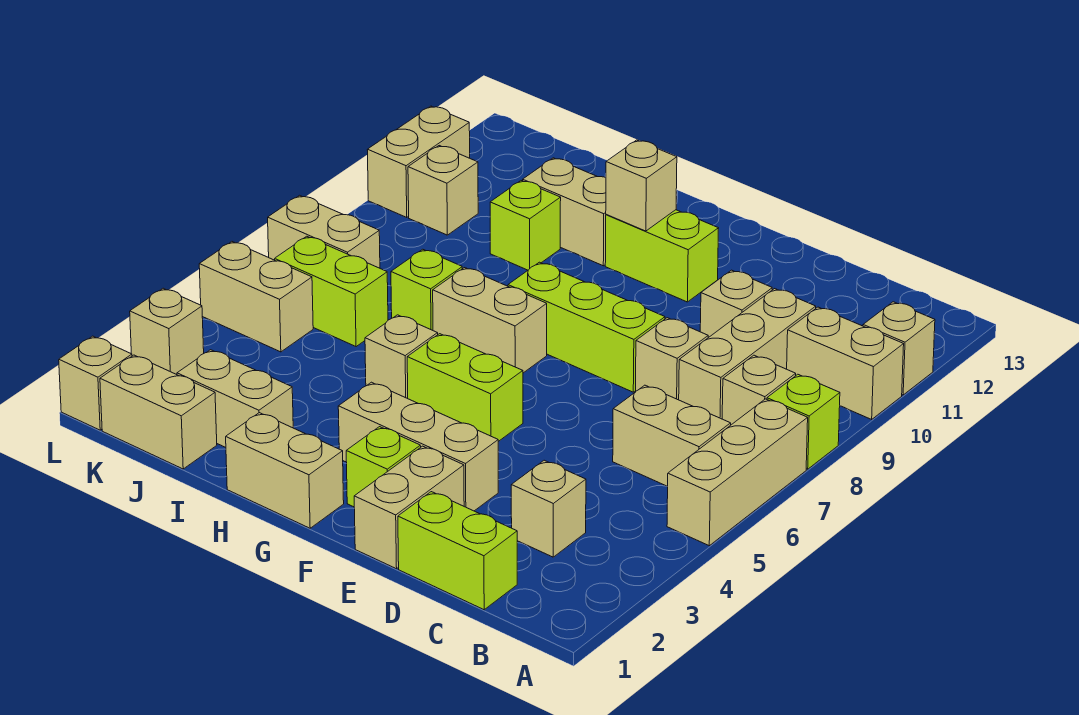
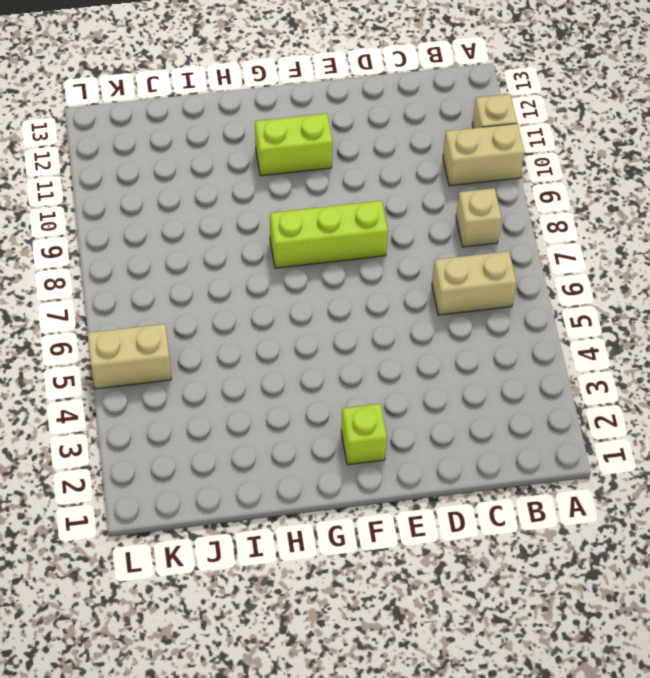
none -> tan 1x3 brick [667,399,808,546]
none -> lime 1x1 brick [767,374,840,469]
none -> lime 1x2 brick [398,492,517,610]
none -> tan 1x1 brick [511,460,586,557]

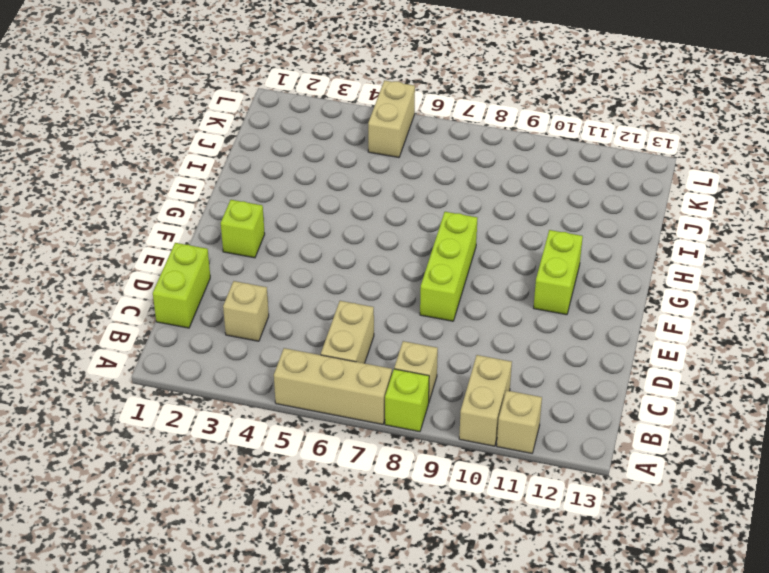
none -> tan 1x3 brick [679,289,816,419]
none -> tan 1x1 brick [636,318,708,400]
none -> tan 1x1 brick [700,270,772,338]
none -> tan 1x2 brick [354,446,464,569]

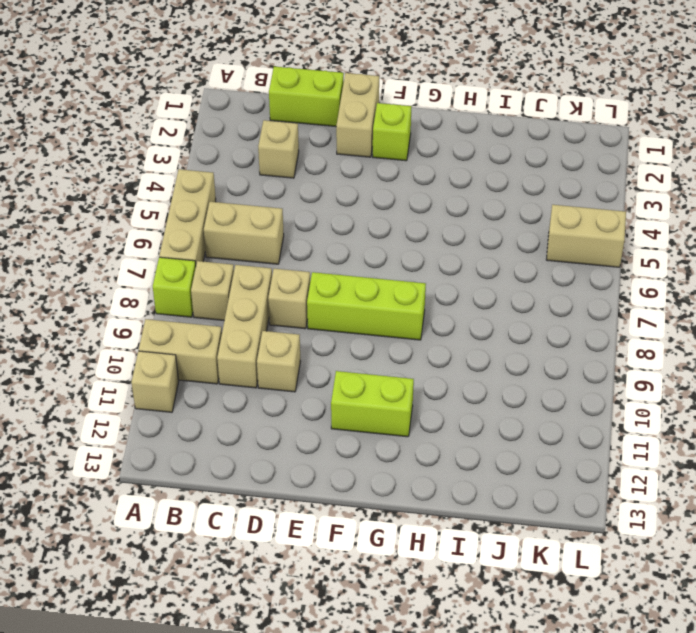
none -> tan 1x3 brick [338,382,498,511]
none -> lime 1x2 brick [407,334,523,442]
none -> tan 1x2 brick [226,413,344,528]
none -> tan 1x2 brick [433,268,547,373]

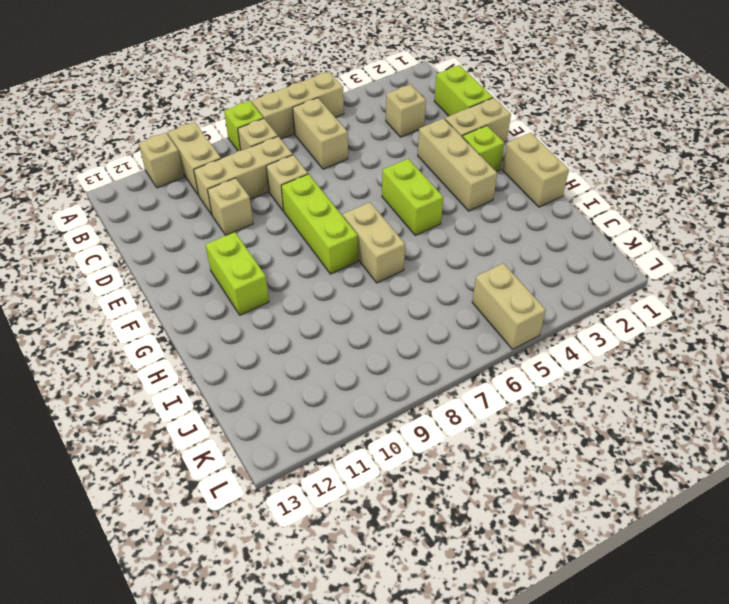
none -> tan 1x1 brick [365,315,438,398]
none -> tan 1x2 brick [523,158,606,266]
none -> tan 1x2 brick [177,350,293,447]
none -> lime 1x1 brick [391,249,462,330]

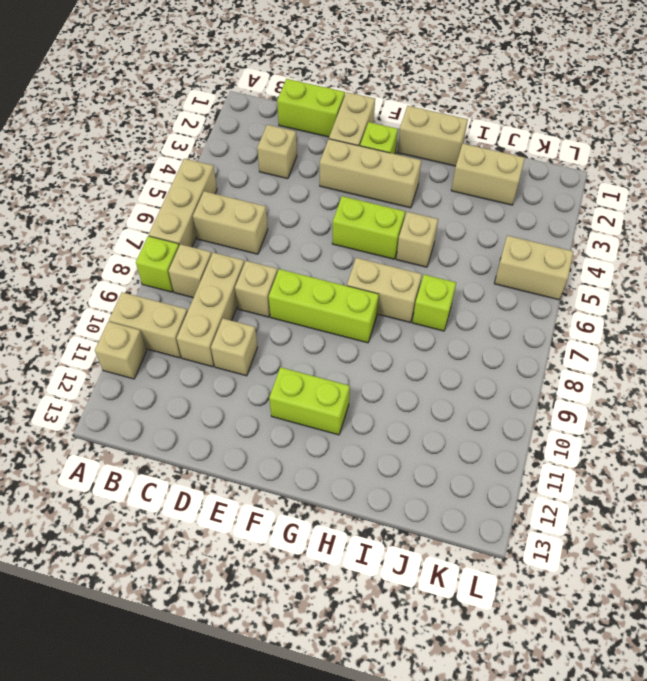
none -> tan 1x2 brick [523,158,606,266]
none -> lime 1x1 brick [490,181,561,270]
none -> tan 1x2 brick [100,355,217,469]
none -> lime 1x2 brick [275,236,388,347]

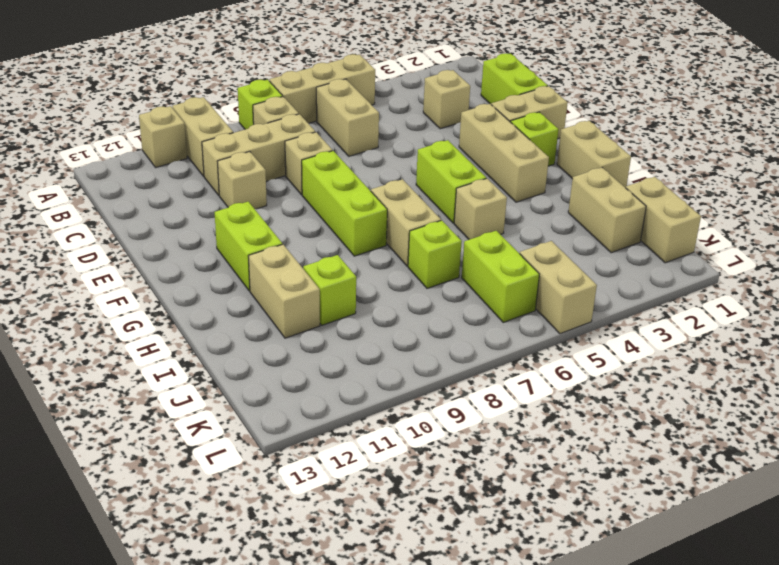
none -> tan 1x2 brick [268,195,380,268]
none -> tan 1x1 brick [408,146,478,235]
none -> tan 1x1 brick [59,336,132,430]
none -> tan 1x1 brick [130,288,204,375]

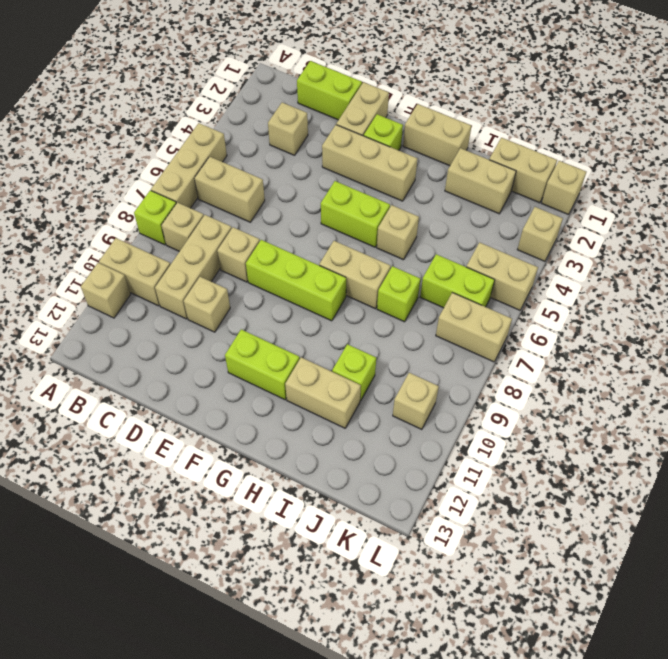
none -> tan 1x2 brick [367,106,470,217]
none -> tan 1x1 brick [606,140,677,231]

